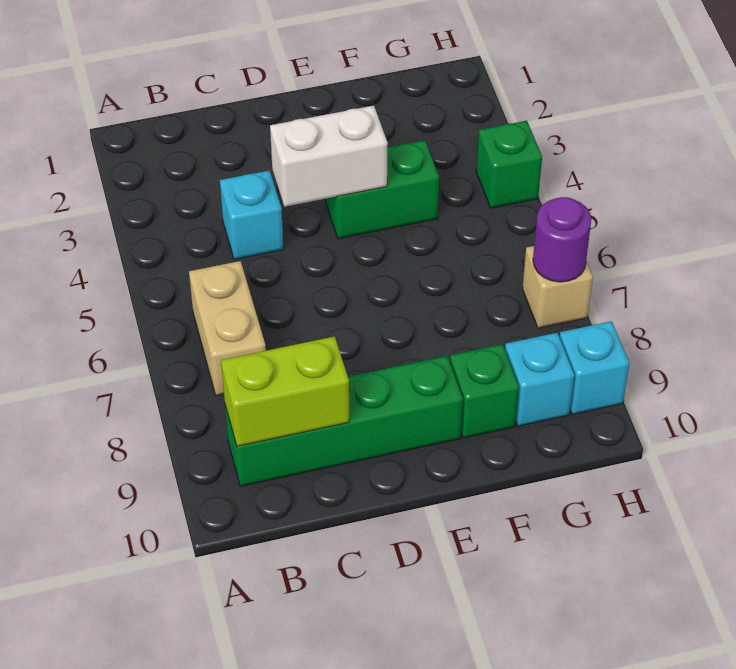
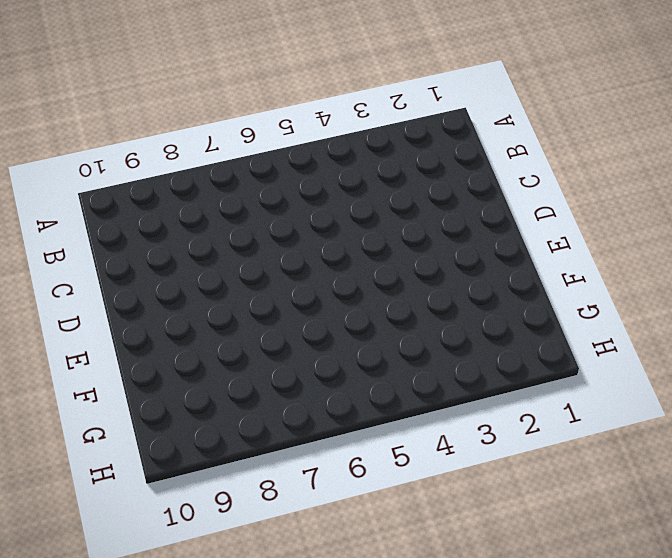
none -> tan 1x2 brick [189,261,266,396]
none -> green 1x4 brick [225,356,463,486]
none -> cyan 1x1 brick [220,170,284,259]

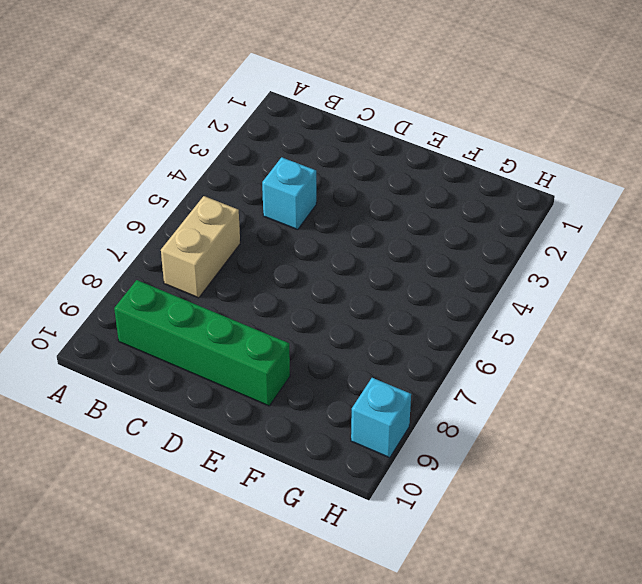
none -> green 1x2 brick [325,140,439,239]
none -> green 1x1 brick [450,344,519,438]
none -> cyan 1x1 brick [505,333,574,426]

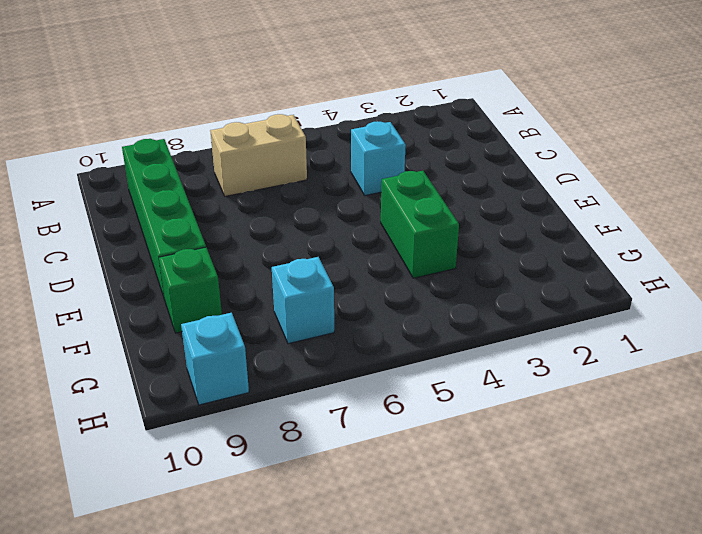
cyan 1x1 brick [272,257,334,344] -> cyan 1x1 brick moved to [505,333,574,426]
none -> green 1x1 brick [476,121,542,208]
none -> tan 1x1 brick [522,246,593,328]
none -> lime 1x2 brick [221,336,349,446]

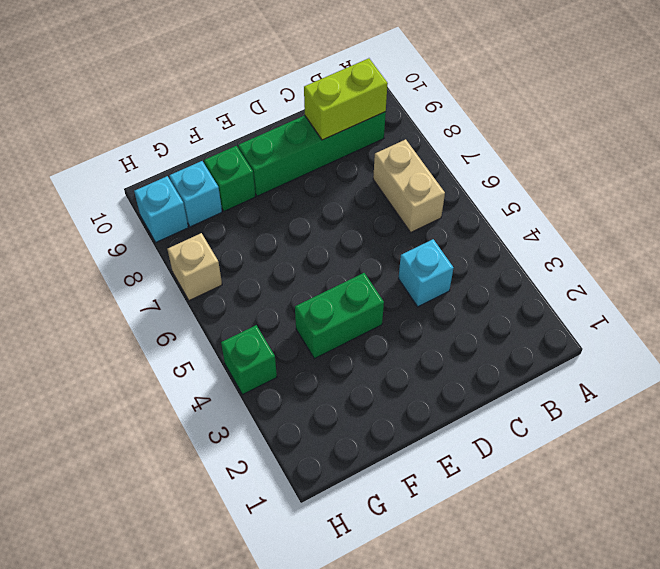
none -> white 1x2 brick [270,105,388,207]
none -> purple 1x1 round brick [533,197,591,282]

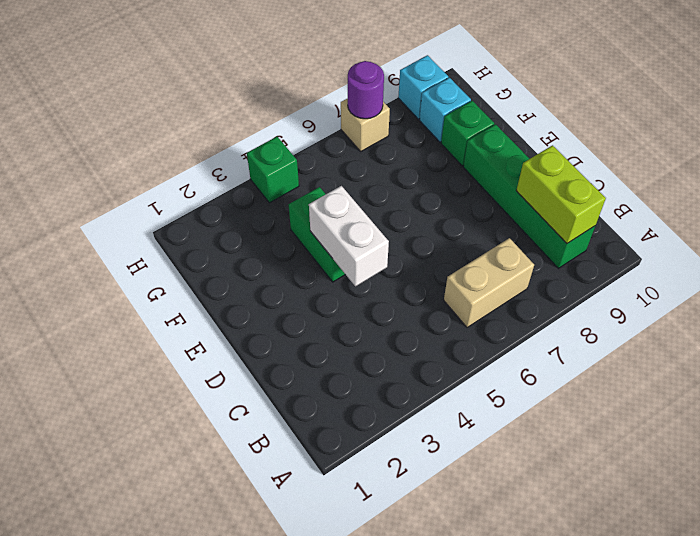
none -> cyan 1x1 brick [220,170,284,259]

